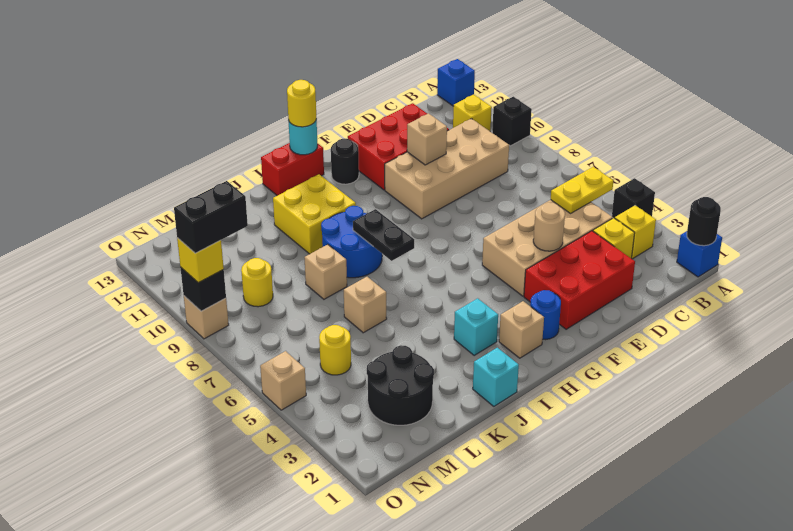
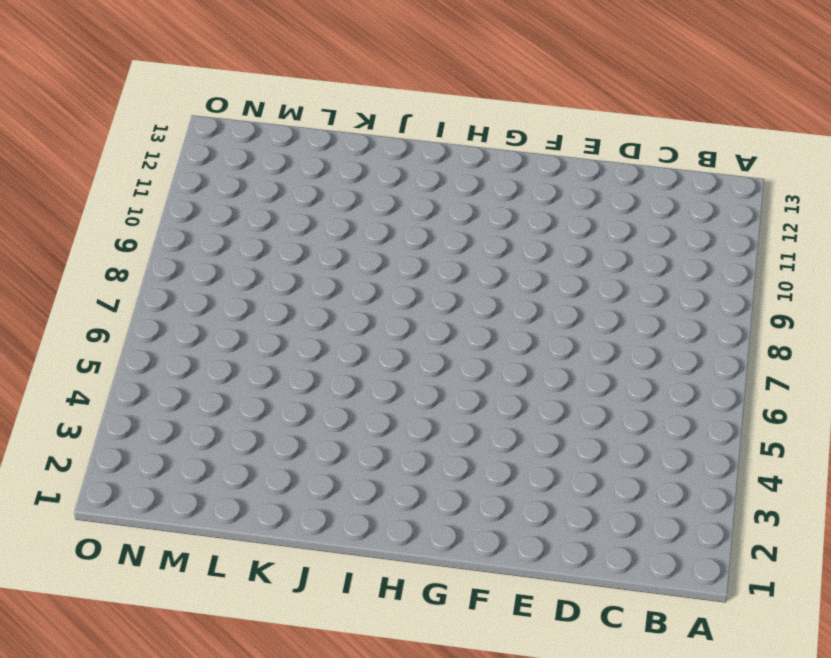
none -> blue 1x1 brick [677,231,722,277]
none -> black 1x1 brick [612,178,655,218]
none -> black 1x1 brick [492,97,532,146]
none -> blue 1x1 brick [437,59,475,106]

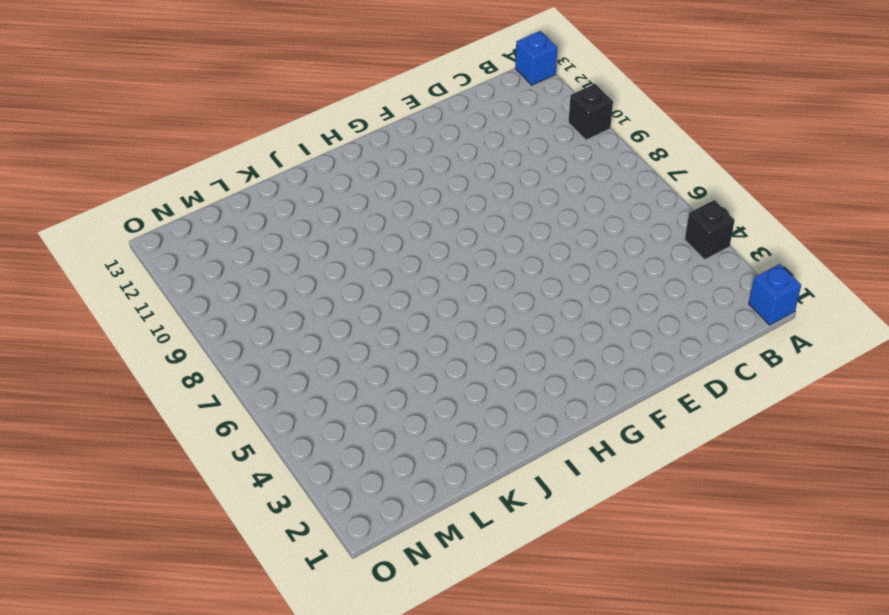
none -> yellow 1x1 brick [615,205,656,259]
none -> yellow 1x1 brick [453,95,492,131]
none -> yellow 1x1 brick [593,218,635,259]
none -> tan 2x4 brick [482,200,613,296]

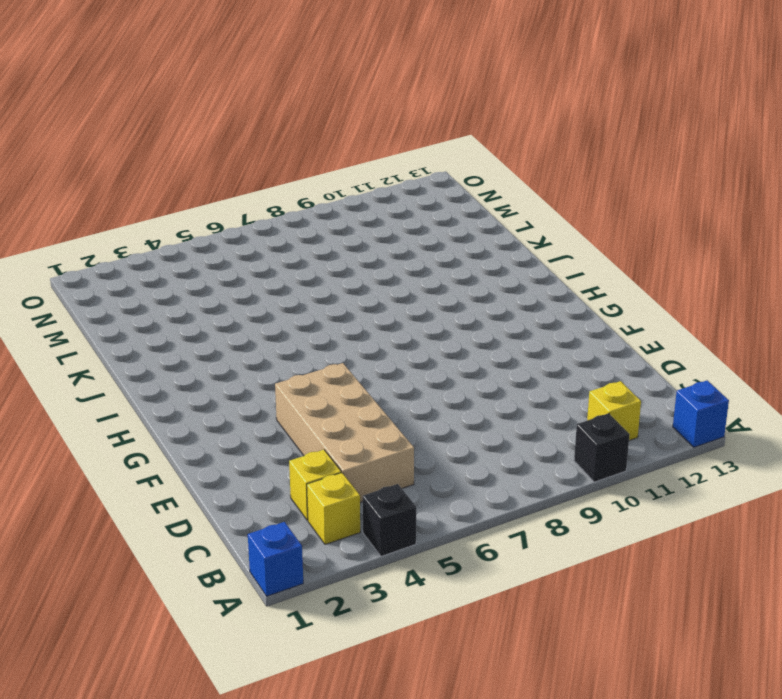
none -> tan 2x4 brick [385,118,509,219]
none -> red 2x3 brick [524,231,635,329]
none -> red 2x3 brick [348,103,449,190]
none -> blue 1x1 round brick [530,290,561,340]

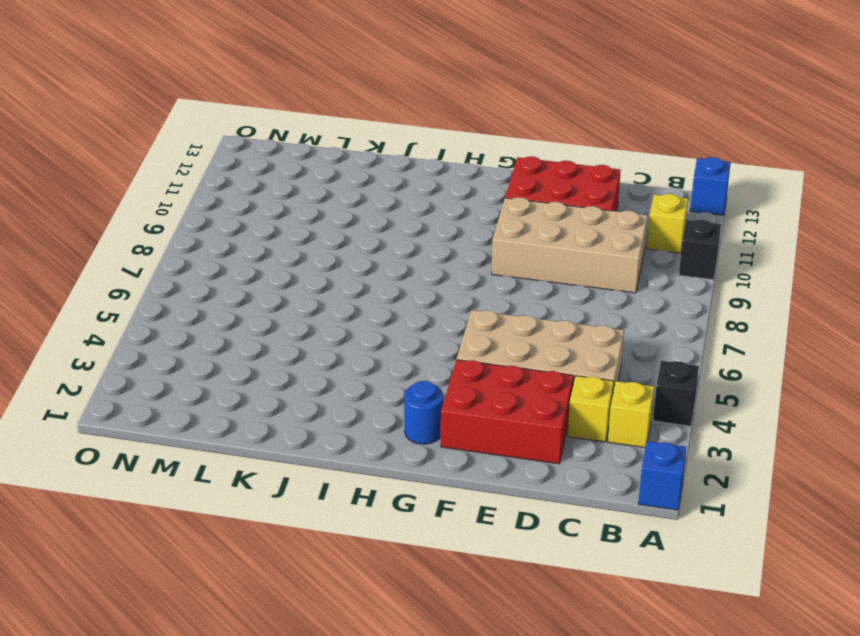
none -> black 1x1 round brick [331,139,359,184]
none -> tan 1x1 brick [499,301,544,358]
none -> red 1x2 brick [261,143,324,196]
none -> cyan 1x1 brick [454,298,498,355]

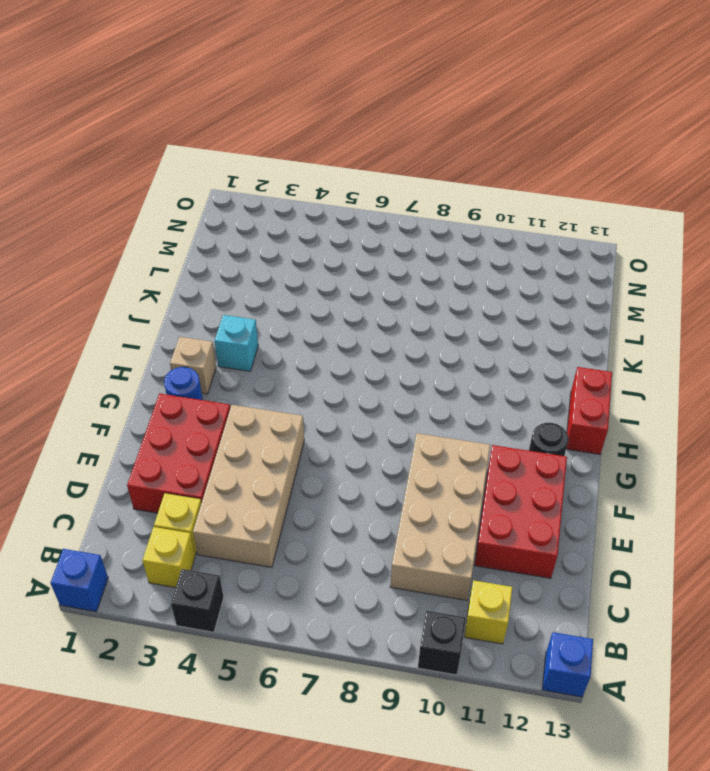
none -> blue 2x2 round brick [321,206,382,278]
none -> yellow 2x2 brick [273,174,356,254]
none -> cyan 1x1 brick [473,348,519,406]
none -> tan 1x1 brick [344,277,387,333]

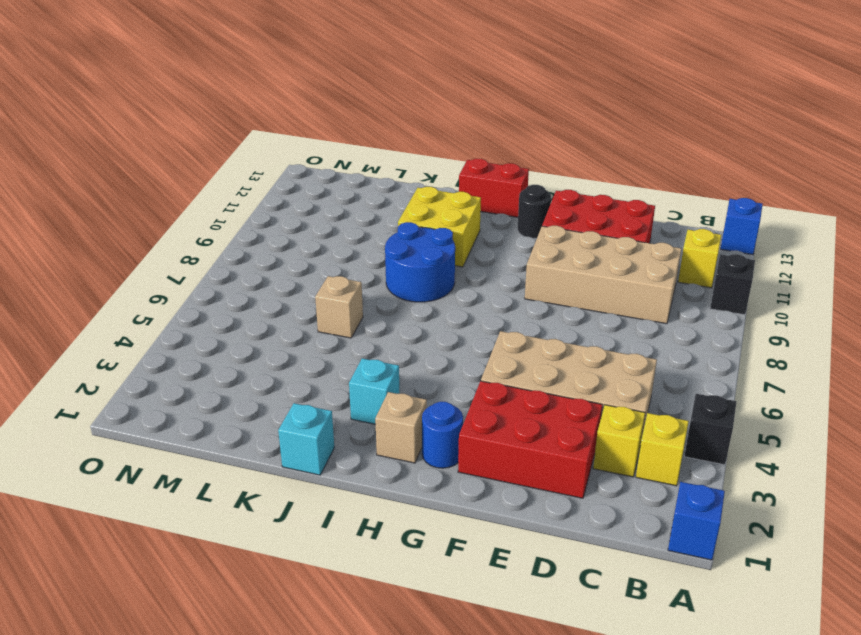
none -> tan 1x1 brick [304,244,347,299]
none -> black 2x2 round brick [367,345,434,425]
none -> yellow 1x1 round brick [319,325,351,375]
none -> yellow 1x1 round brick [241,258,273,307]

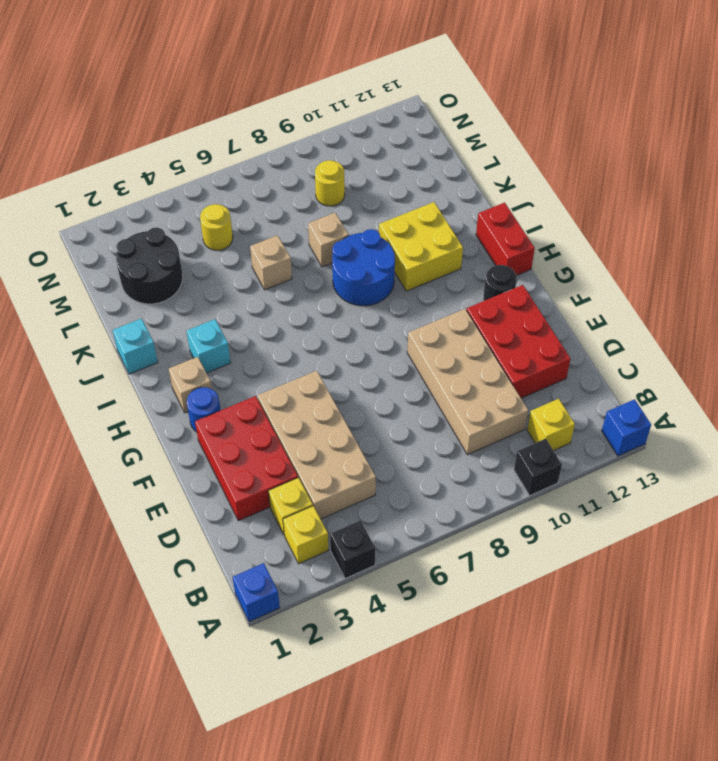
none -> tan 1x1 brick [260,351,306,410]
none -> tan 1x1 brick [184,296,229,339]
none -> black 1x1 round brick [687,197,721,246]
none -> yellow 1x2 plate [551,167,613,213]

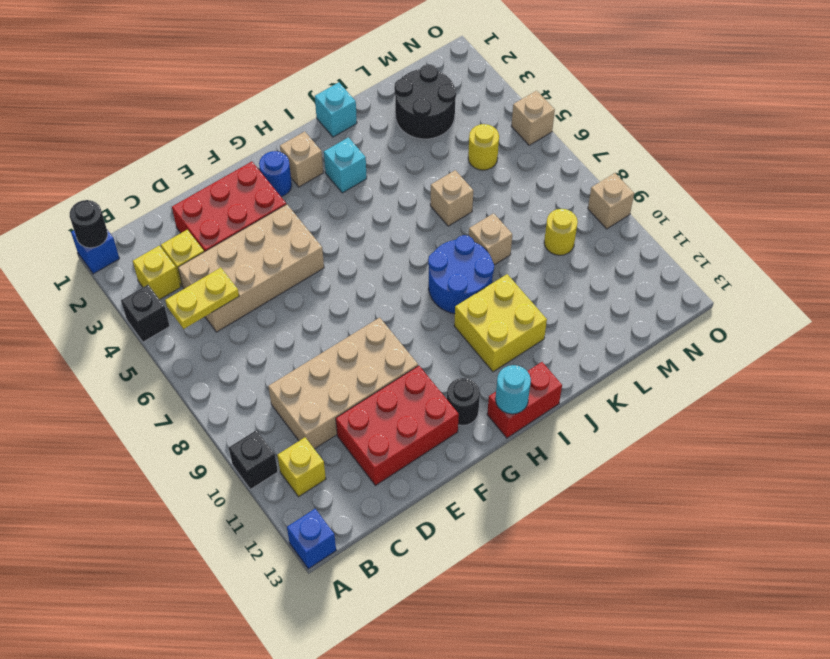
none -> tan 1x1 round brick [533,202,565,251]
none -> tan 1x1 brick [407,113,447,165]
none -> black 1x2 plate [353,209,414,261]
none -> black 1x1 brick [180,267,226,311]

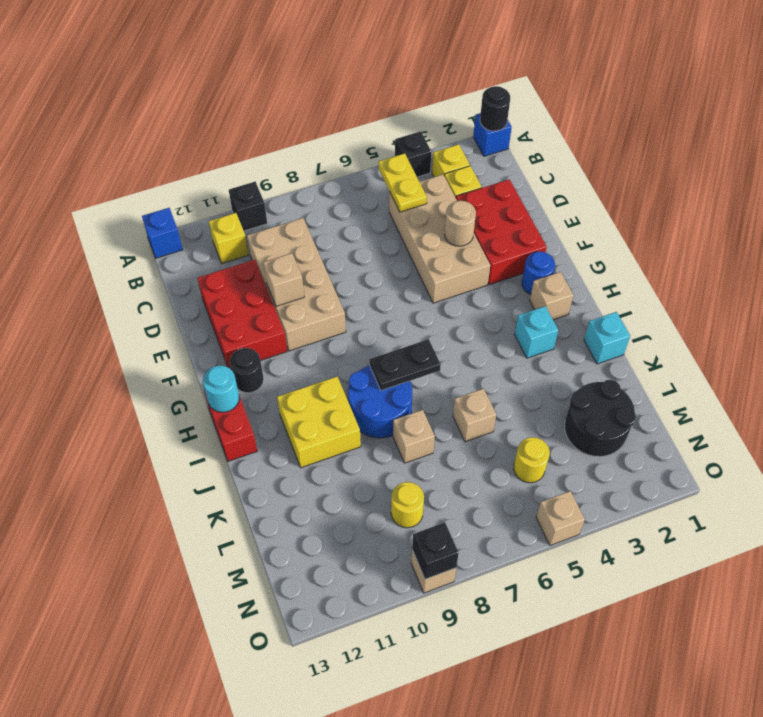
none -> yellow 1x1 round brick [287,80,316,127]
none -> yellow 1x1 brick [177,238,224,283]
none -> black 1x2 brick [174,181,248,253]

